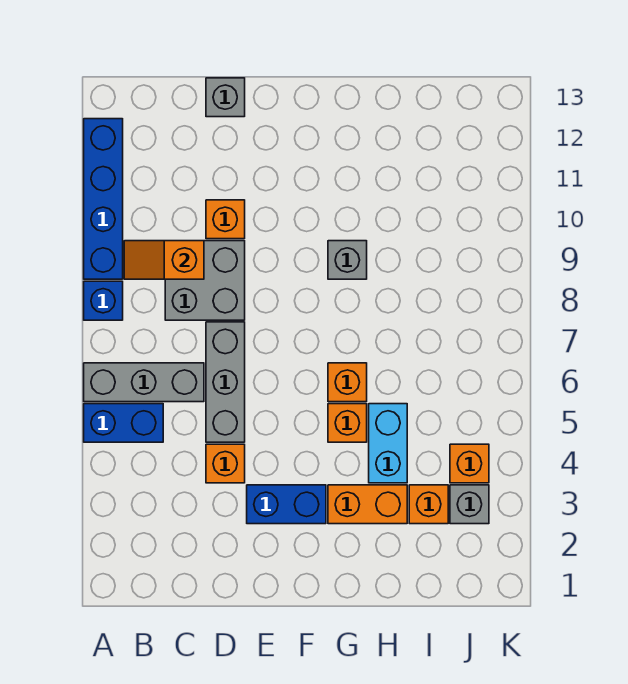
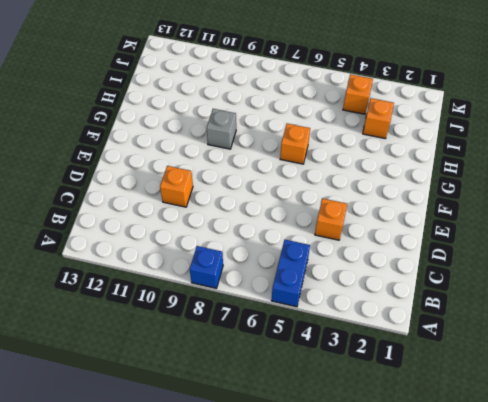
none -> grey 1x3 brick [84,363,204,402]
none -> blue 1x4 brick [84,119,123,279]
none -> grey 2x2 brick [165,241,245,320]

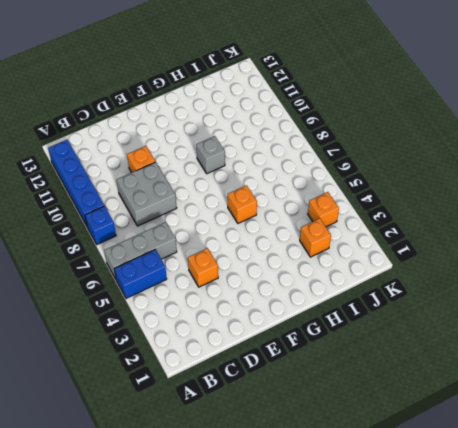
none -> grey 1x3 brick [206,322,245,442]
none -> grey 1x1 brick [206,78,245,117]
none -> blue 1x2 brick [247,485,326,524]

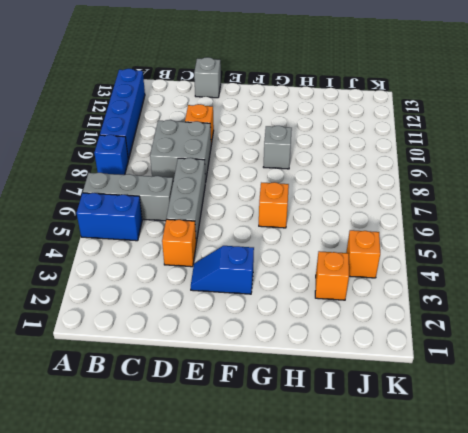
blue 1x2 slope [191,246,254,294] -> blue 1x2 brick [247,485,326,524]
none -> orange 1x2 brick [328,485,407,524]
none -> orange 1x1 brick [328,404,367,442]
none -> cyan 1x2 brick [369,404,407,483]

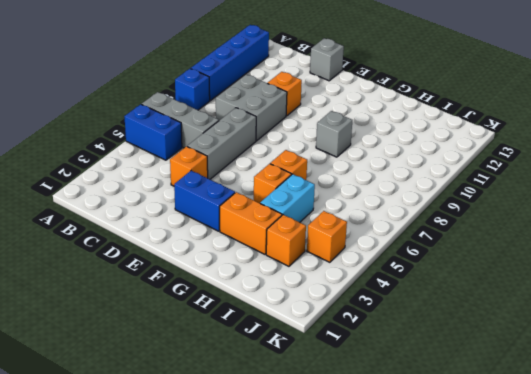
none -> grey 1x1 brick [450,485,489,524]
none -> orange 1x2 slope [124,241,204,279]

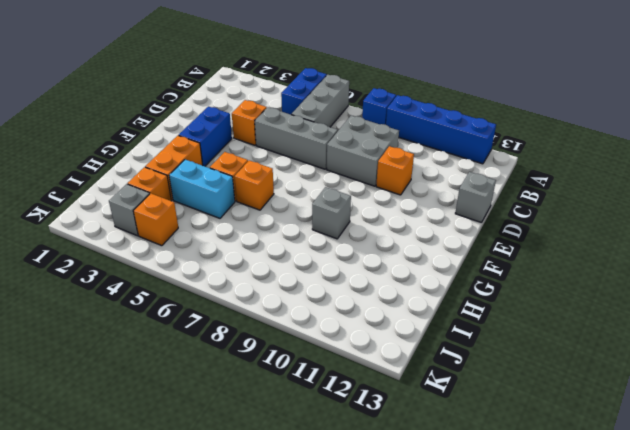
none -> orange 1x2 slope [124,241,204,279]

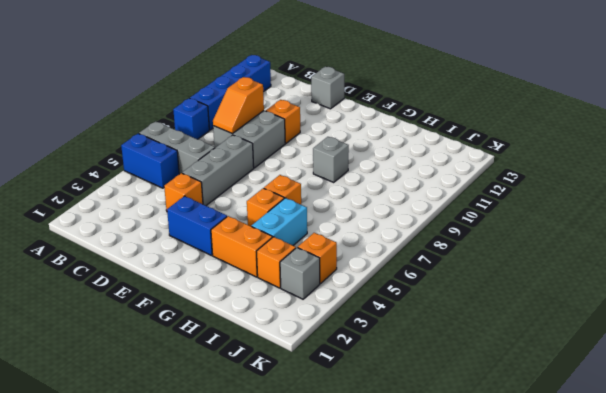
orange 1x2 slope [213,77,264,133] -> orange 1x2 slope turned to [124,241,204,279]

